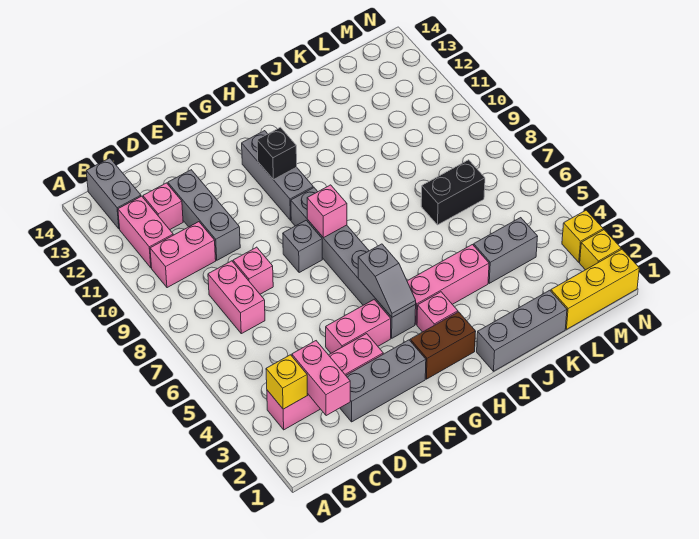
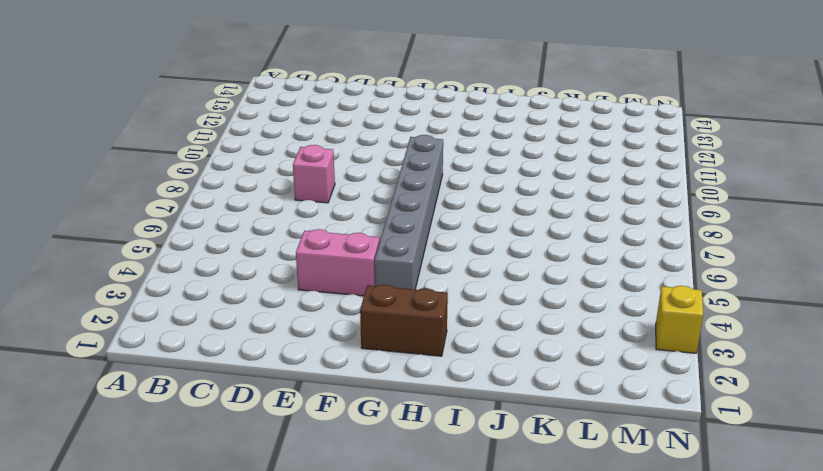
none -> pink 1x4 brick [267,334,383,430]
none -> pink 1x2 brick [150,222,216,288]
none -> pink 1x2 brick [118,196,173,268]

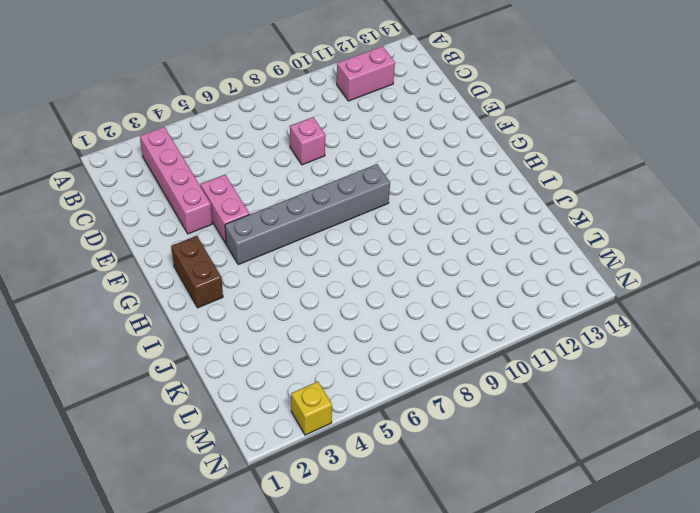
none -> pink 1x2 brick [150,222,216,288]
none -> grey 1x2 brick [86,158,141,229]
none -> pink 1x2 brick [208,261,265,334]

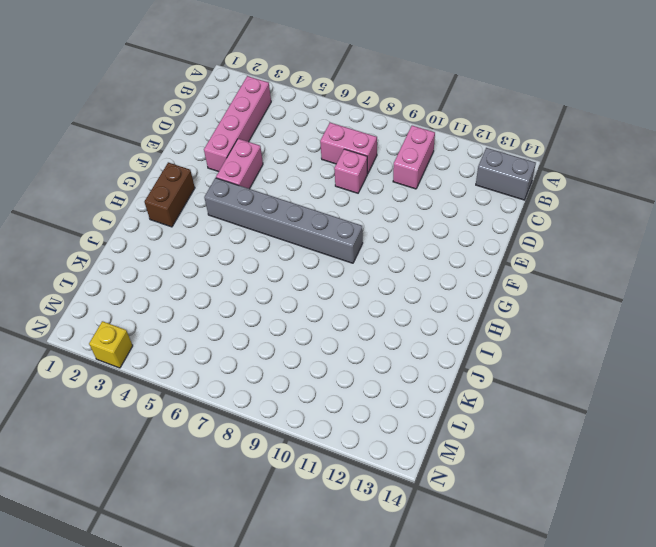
none -> pink 1x2 brick [118,196,173,268]
none -> pink 1x1 brick [143,183,183,230]
none -> grey 1x3 brick [340,340,426,422]

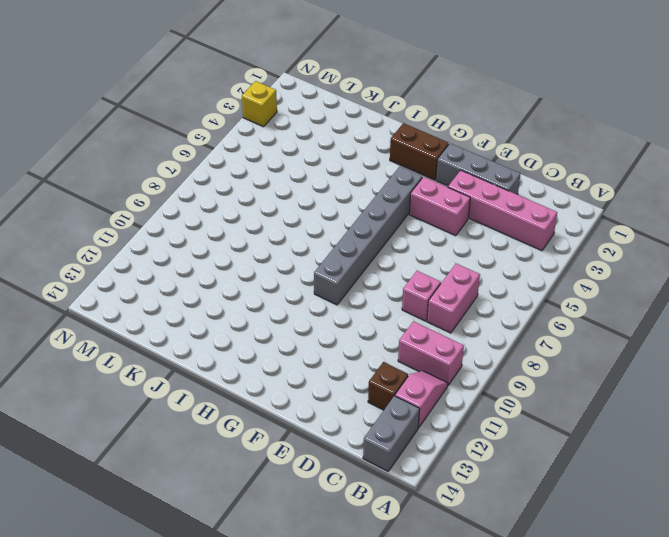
pink 1x2 slope [395,371,448,428] -> pink 1x2 brick [118,196,173,268]
brown 1x1 brick [368,362,408,410] -> pink 1x1 brick [143,183,183,230]
none -> grey 1x3 brick [168,170,240,260]
none -> grey 1x1 brick [283,220,322,273]
none -> grey 1x3 brick [242,131,313,220]

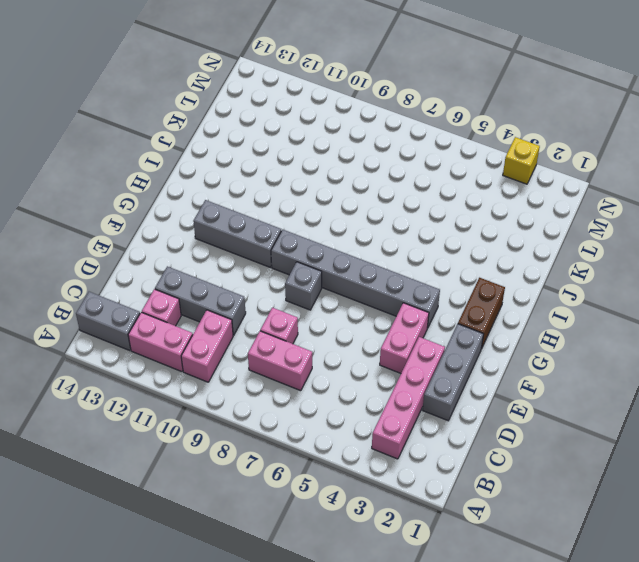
none -> pink 1x1 brick [417,292,458,332]
none -> pink 1x3 brick [407,245,489,325]
none -> grey 1x3 brick [477,290,567,371]

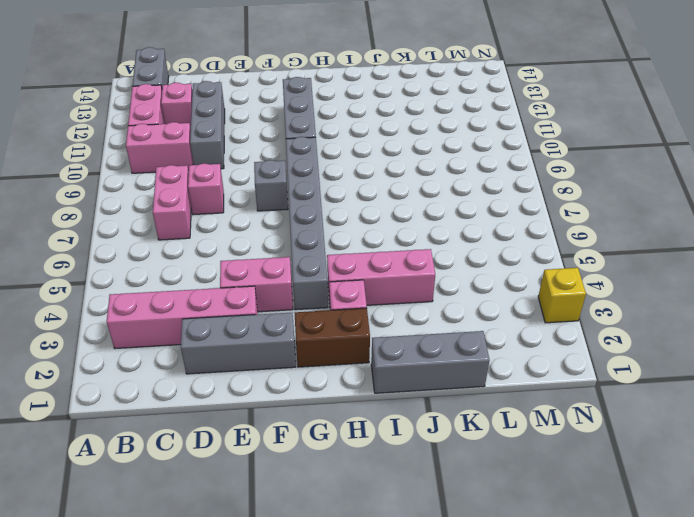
none -> grey 1x2 brick [474,218,538,283]
none -> black 1x2 brick [421,160,485,225]
none -> yellow 1x3 brick [551,249,639,329]

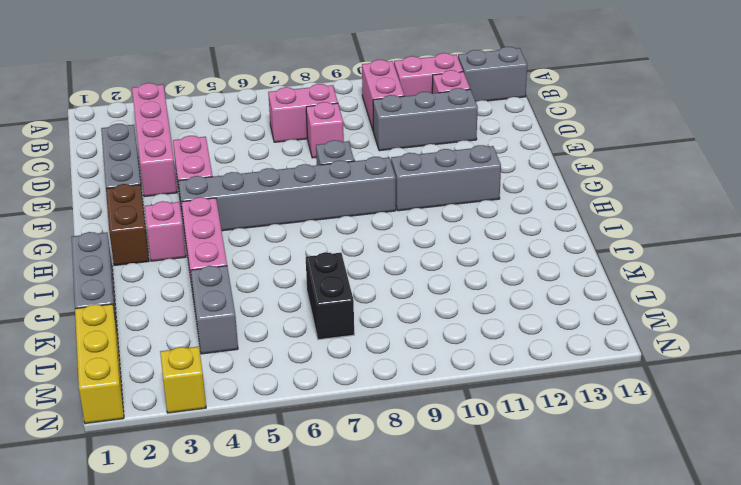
none -> yellow 1x1 brick [580,230,621,270]
none -> yellow 1x1 brick [266,355,307,409]
none -> pink 1x2 brick [292,341,350,416]

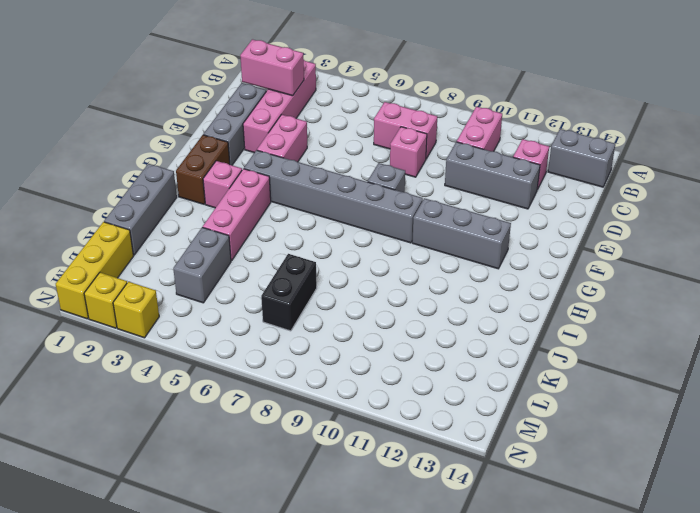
none -> pink 1x2 brick [118,196,173,268]
none -> yellow 1x1 brick [266,355,307,409]
none -> grey 1x2 slope [358,244,416,317]

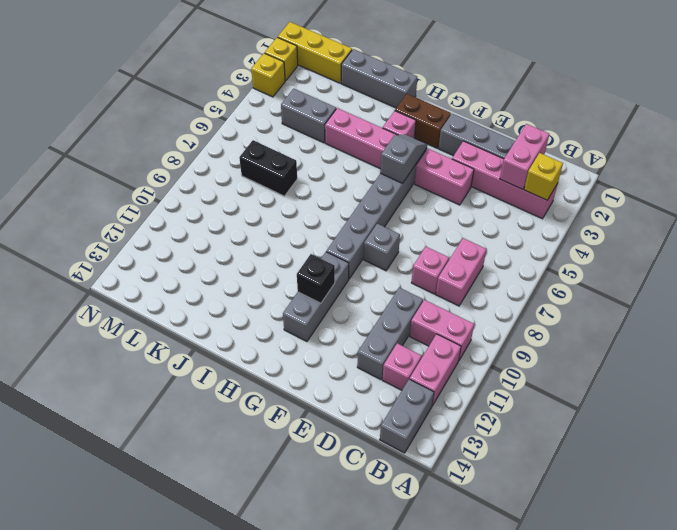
none -> pink 1x1 brick [307,185,347,238]

